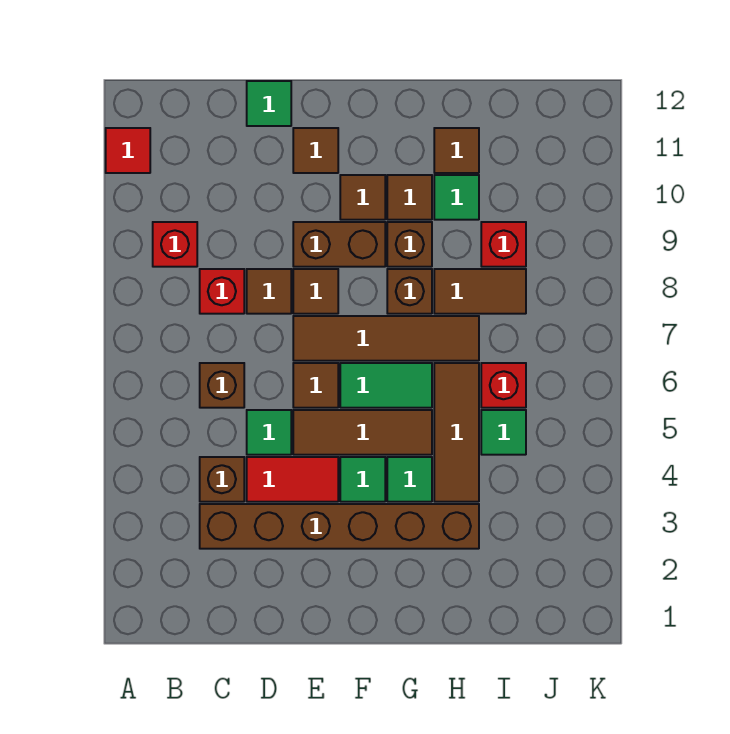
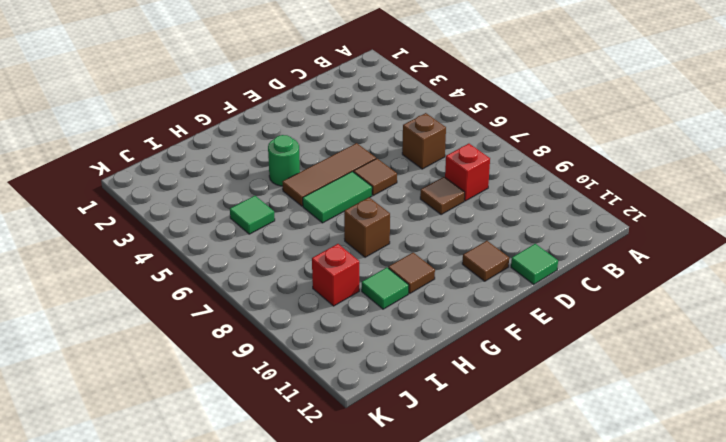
green 1x1 round brick [268,135,300,186] -> green 1x1 tile [387,457,432,502]
none -> red 1x1 tile [106,128,150,173]
none -> red 1x1 brick [153,222,197,267]
none -> brown 1x6 brick [200,504,479,549]
none -> brown 1x1 brick [200,457,244,502]

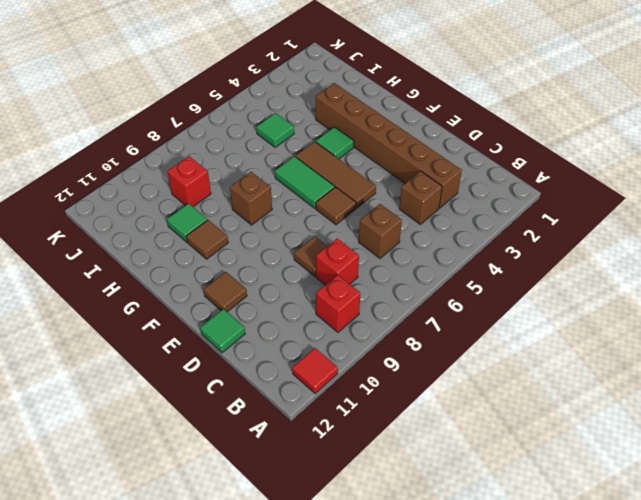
none -> red 1x2 tile [247,457,338,502]
none -> green 1x1 tile [247,410,291,455]
none -> brown 1x4 tile [293,316,479,361]
none -> brown 1x1 tile [293,269,338,314]

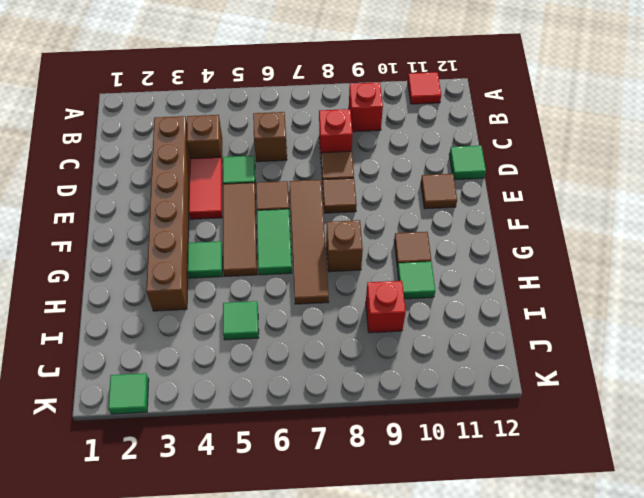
green 1x1 tile [108,373,149,414] -> green 1x1 tile moved to [340,457,385,502]
none -> brown 1x2 brick [293,222,385,267]
none -> brown 1x1 tile [340,175,385,220]
none -> brown 1x1 brick [387,222,432,267]
none -> brown 1x3 tile [434,363,479,502]

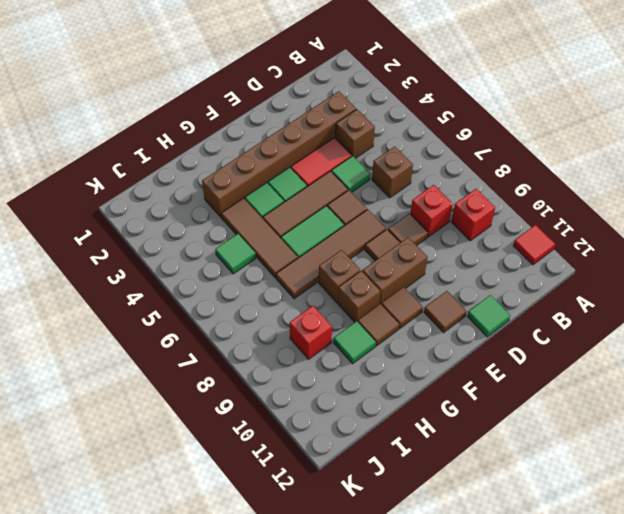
none -> brown 1x2 tile [434,269,526,314]
none -> brown 1x1 tile [434,128,479,173]
none -> red 1x1 brick [481,363,526,408]

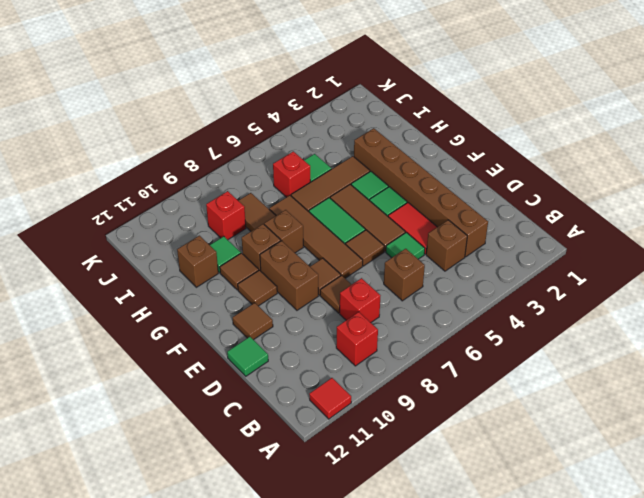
brown 1x1 brick [177,236,218,287] -> brown 1x1 tile [434,128,479,173]

